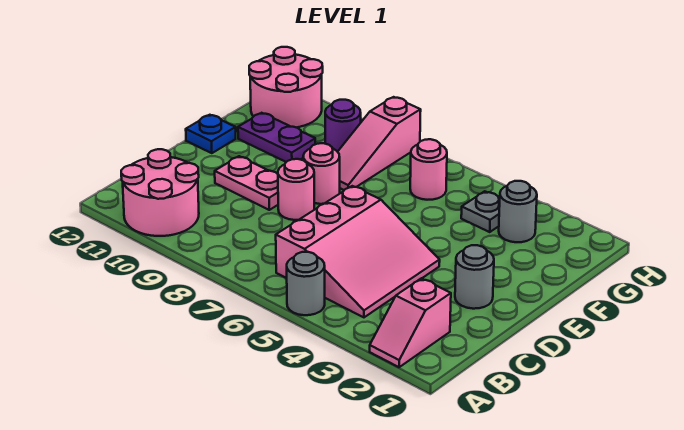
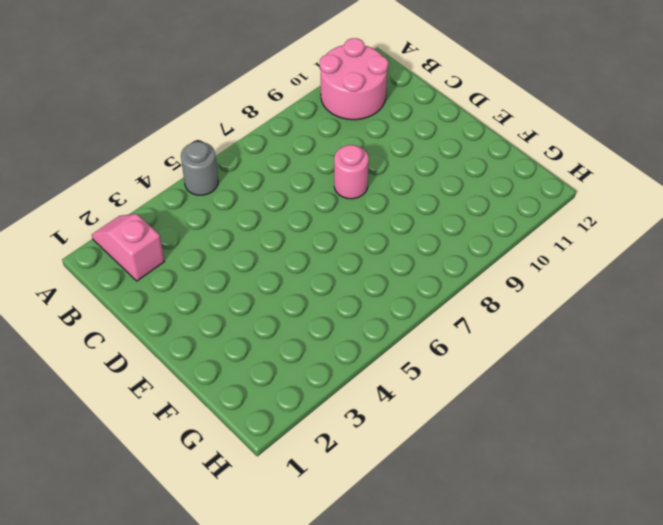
none -> pink 3x3 slope [276,186,440,317]
none -> grey 1x1 round brick [455,245,494,309]
none -> pink 1x2 plate [215,156,278,210]

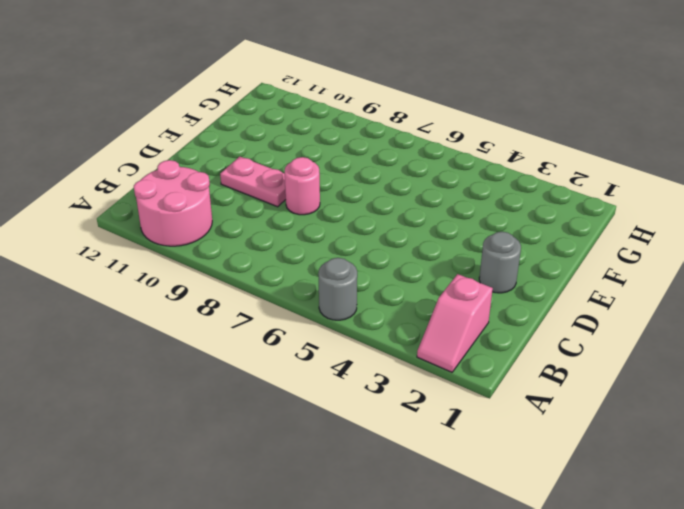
none -> pink 3x3 slope [276,186,440,317]
none -> pink 1x1 round brick [303,143,340,204]
none -> blue 1x1 plate [186,115,236,153]

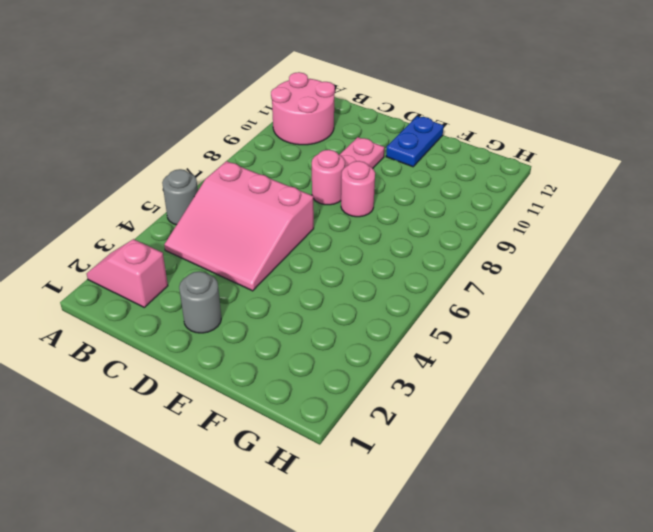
blue 1x2 plate [386,116,444,167] -> blue 1x1 plate [186,115,236,153]
none -> pink 1x3 slope [338,97,421,190]
none -> purple 1x2 plate [238,113,315,162]
none -> grey 1x1 round brick [499,181,537,242]

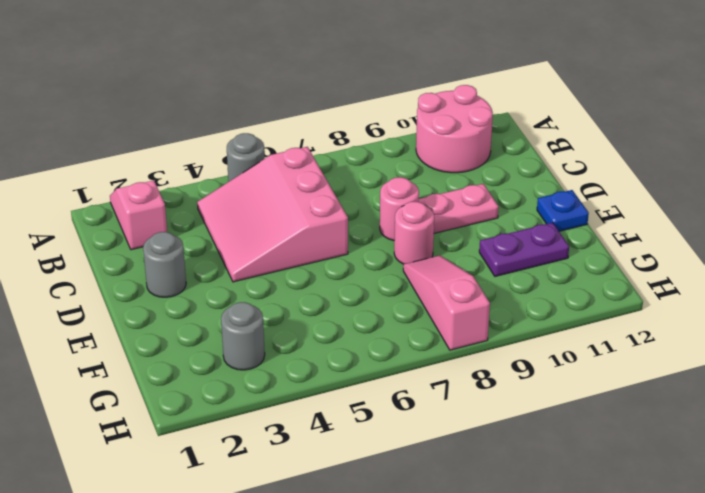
none -> grey 1x1 plate [461,191,500,232]
none -> pink 1x1 round brick [410,139,447,200]
none -> purple 1x1 round brick [325,100,361,152]

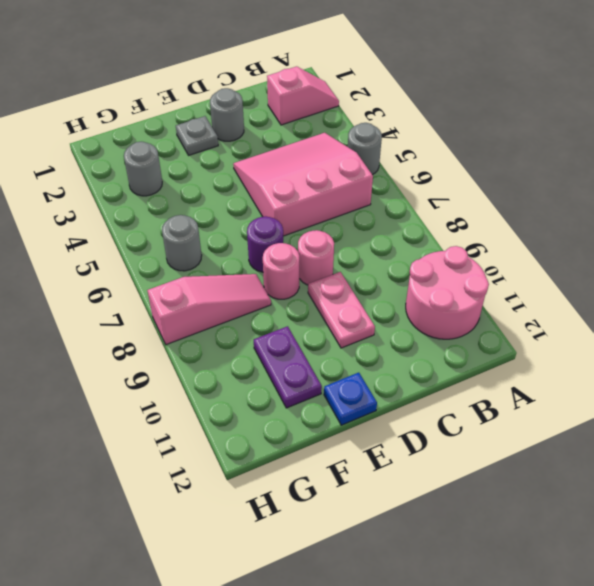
grey 1x1 plate [176,116,218,155] -> grey 1x1 plate moved to [461,191,500,232]
purple 1x1 round brick [247,216,283,272] -> purple 1x1 round brick moved to [325,100,361,152]
grey 1x1 round brick [162,215,202,271] -> pink 1x1 round brick [410,139,447,200]
none -> pink 2x2 round brick [249,47,323,128]

